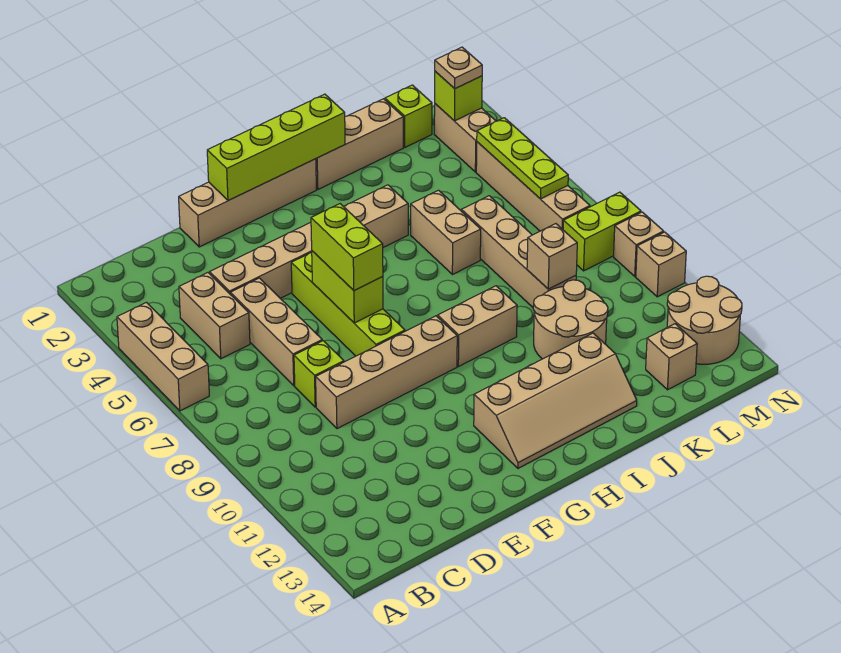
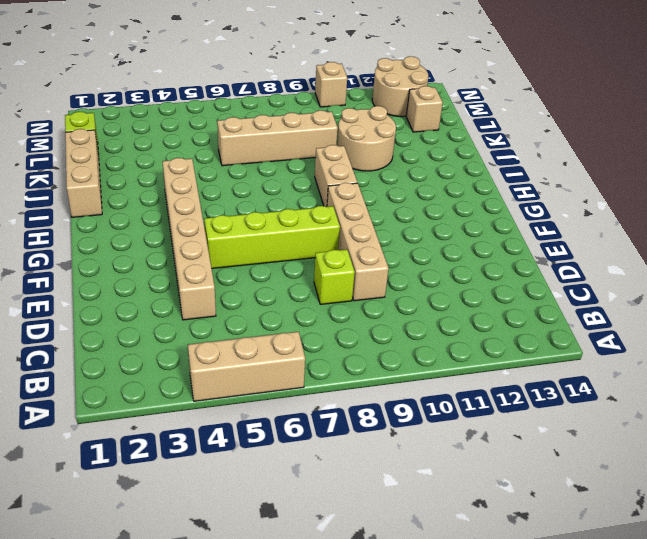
none -> tan 1x2 brick [179,273,250,359]
none -> tan 1x3 brick [230,278,322,386]
none -> tan 1x4 brick [179,159,316,247]

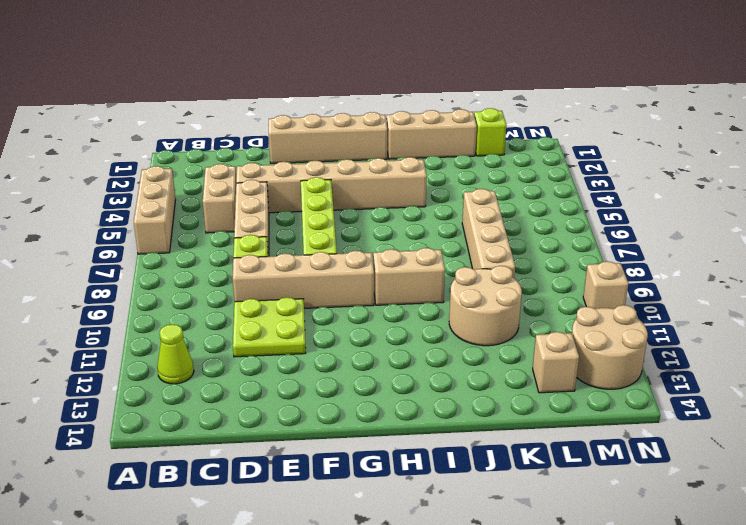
lime 1x1 cone [157,324,194,384] -> none
lime 2x2 plate [233,297,306,357] -> none
none -> tan 2x4 slope [474,333,637,468]
none -> tan 1x2 brick [411,190,481,275]
none -> tan 1x2 brick [434,104,496,172]

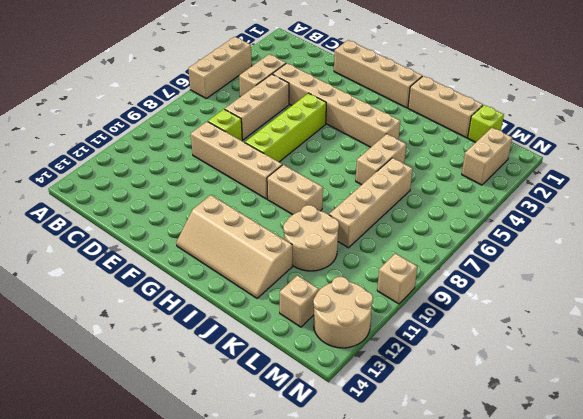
none -> tan 1x4 brick [476,142,590,231]
none -> lime 1x2 brick [563,192,641,271]
none -> tan 1x1 brick [614,212,664,276]

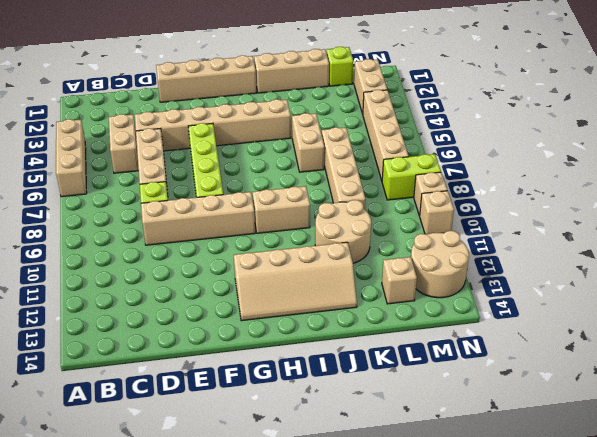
none -> lime 1x4 brick [207,94,345,201]
none -> lime 1x2 brick [311,251,383,323]
none -> tan 1x1 brick [527,224,577,289]

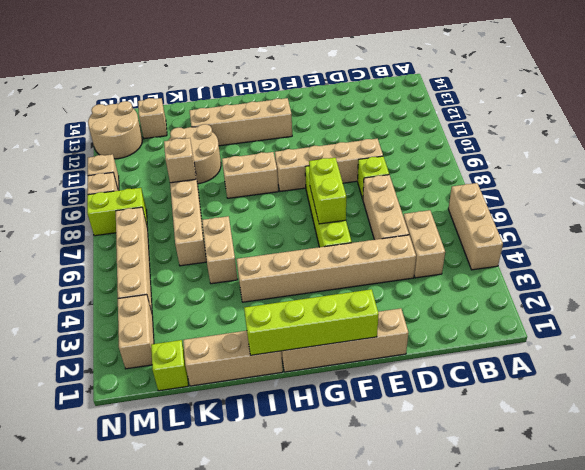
none -> lime 1x1 brick [435,71,482,121]
none -> lime 1x3 plate [477,118,568,199]
none -> lime 1x2 brick [311,204,383,291]

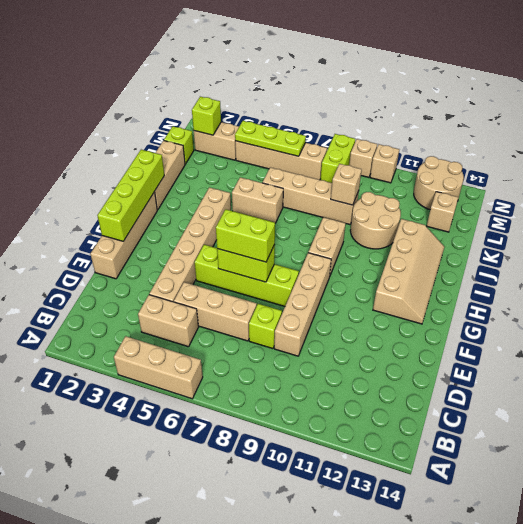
none -> tan 1x1 plate [435,47,482,89]

